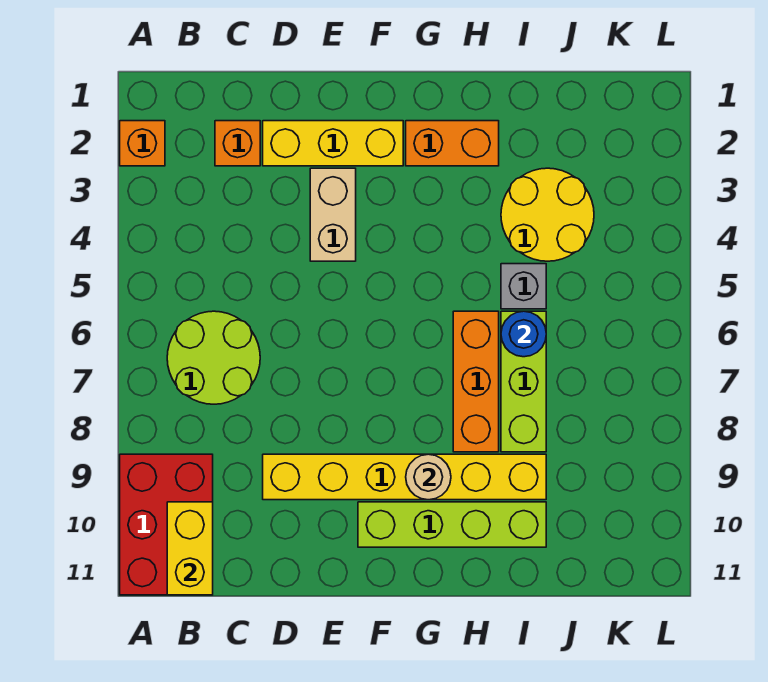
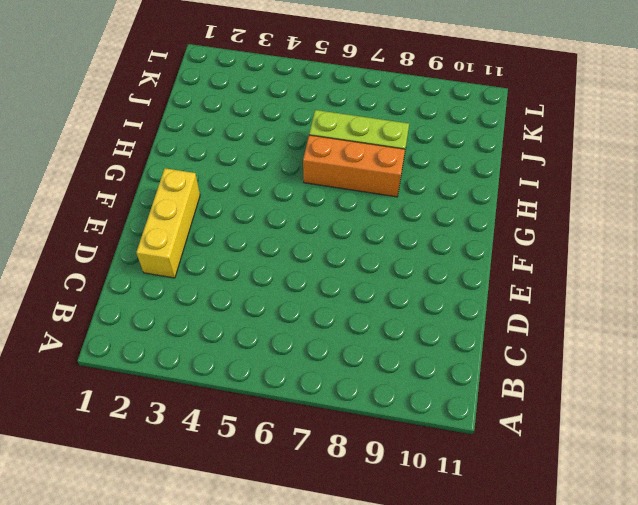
none -> orange 1x1 brick [120,121,165,166]
none -> red 2x3 brick [120,454,213,595]
none -> lime 2x2 round brick [167,311,260,404]

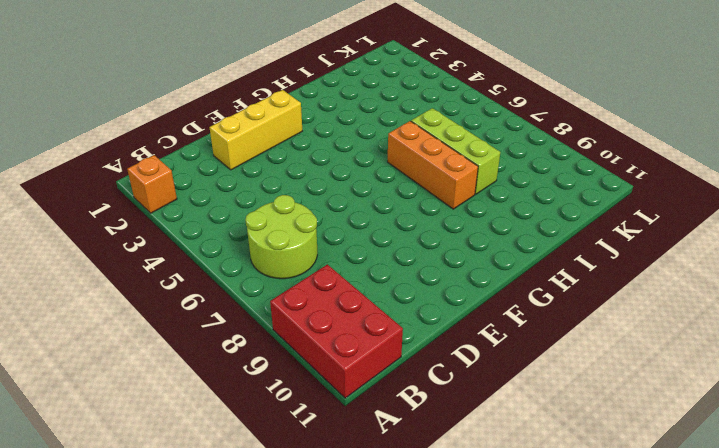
none -> orange 1x1 brick [215,121,260,166]
none -> yellow 1x6 brick [263,454,546,500]
none -> tan 1x2 brick [310,168,356,261]

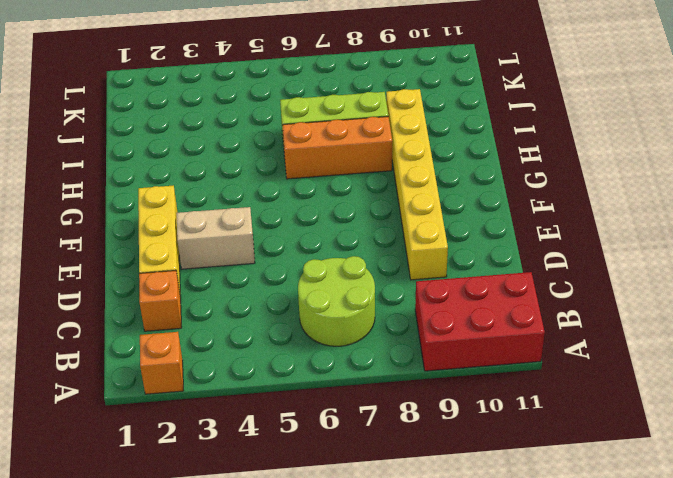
none -> lime 1x4 brick [358,502,546,547]
none -> orange 1x2 brick [406,121,499,166]
none -> yellow 2x2 round brick [501,168,594,261]

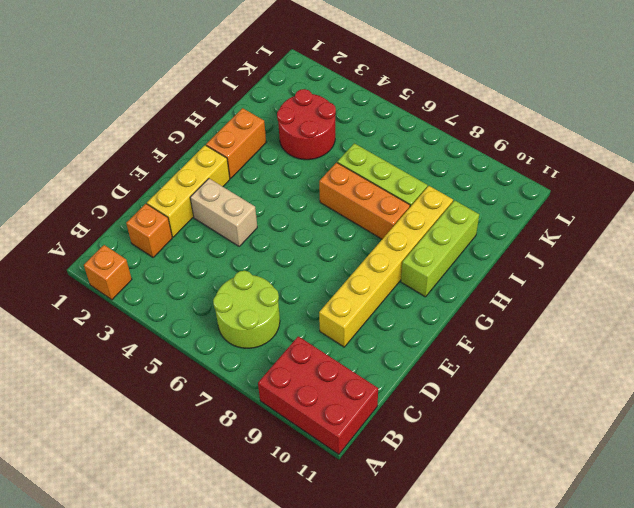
lime 1x3 brick [401,200,479,297] -> lime 1x4 brick [358,502,546,547]
red 2x2 round brick [277,89,336,160] -> yellow 2x2 round brick [501,168,594,261]
none -> grey 1x1 brick [501,264,546,309]
none -> yellow 1x2 brick [167,502,213,595]
none -> tan 1x1 round brick [406,454,451,500]

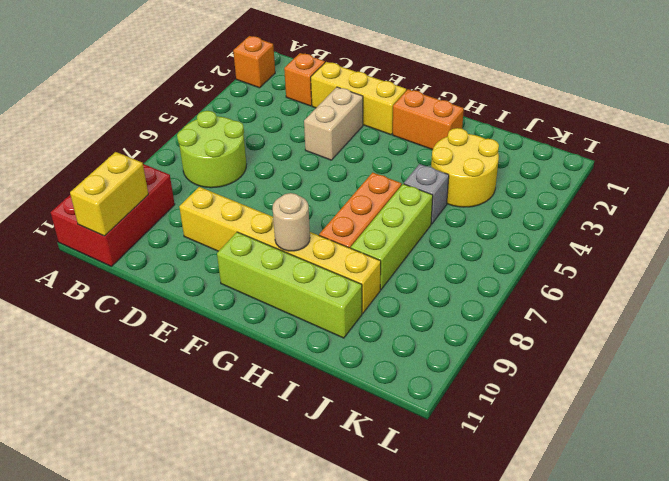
none -> blue 1x1 round brick [501,311,546,357]

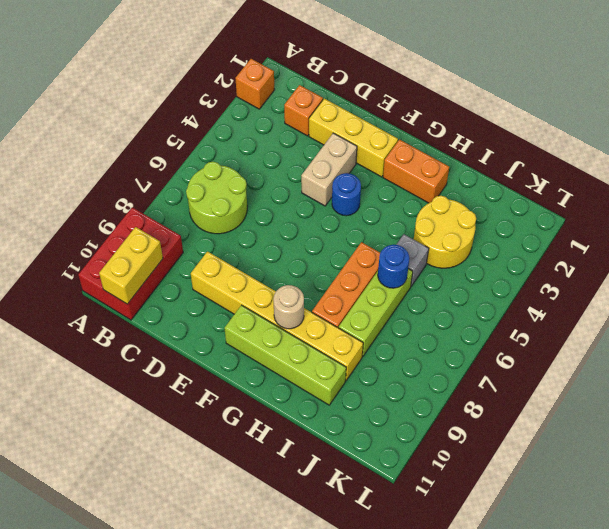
blue 1x1 round brick [332,173,361,216] -> none

